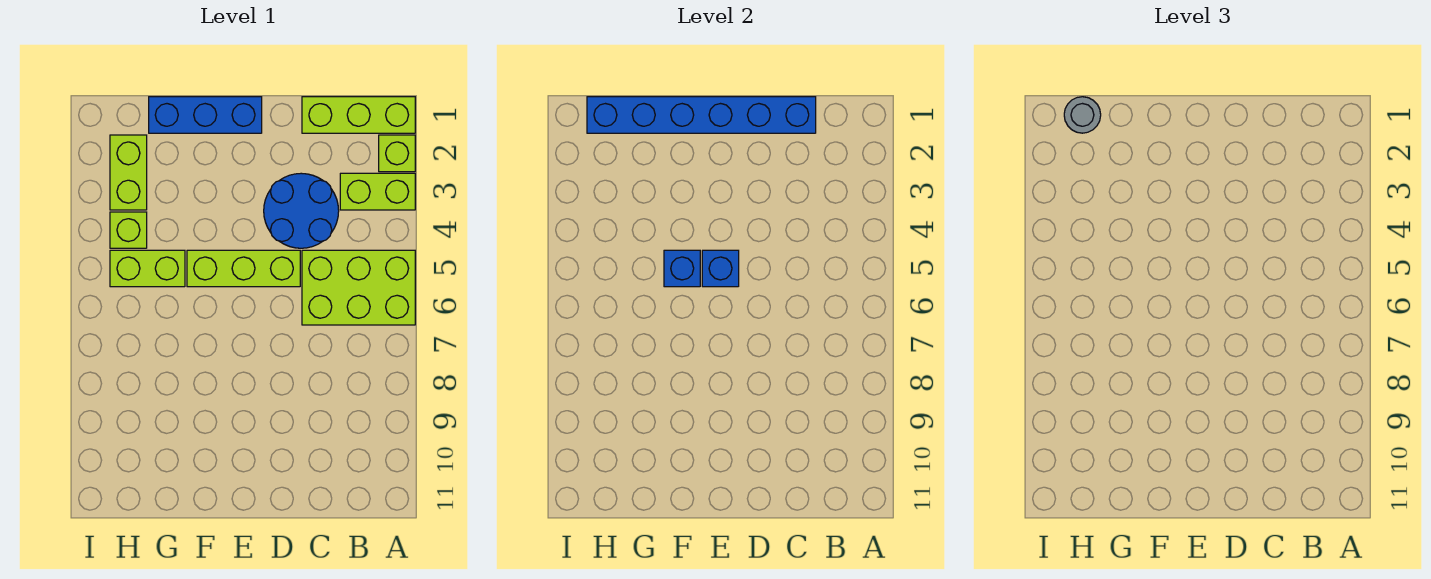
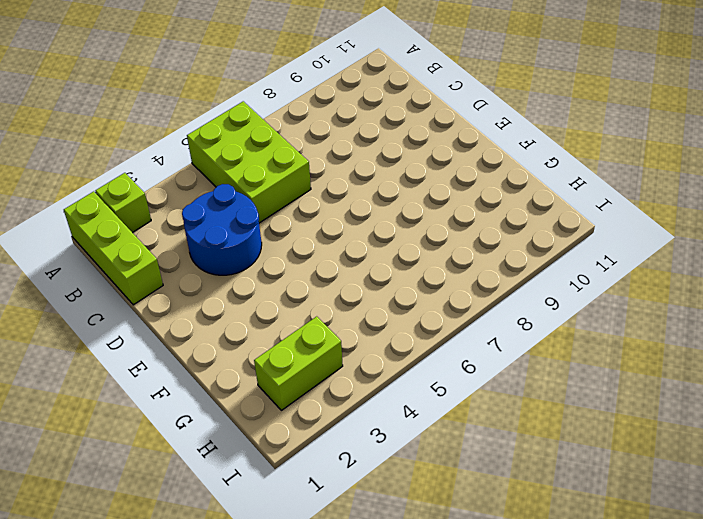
none -> lime 1x2 brick [340,173,415,210]
none -> lime 1x3 brick [187,250,300,287]
none -> blue 1x3 brick [149,97,262,133]

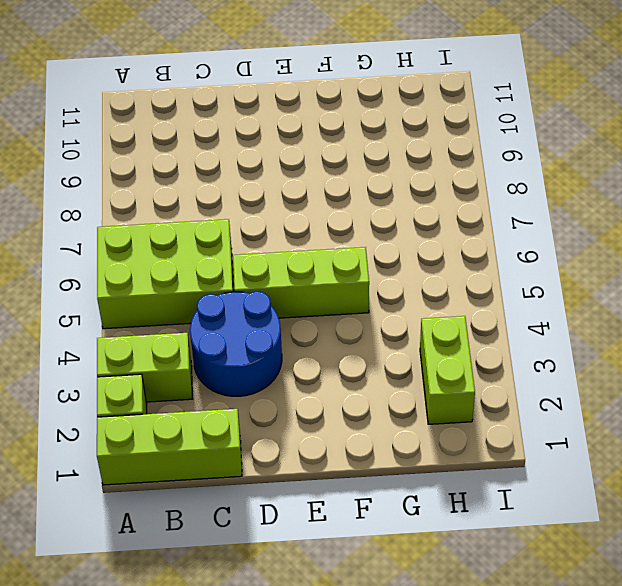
none -> blue 1x3 brick [149,97,262,133]
none -> lime 1x2 brick [110,250,185,287]
none -> lime 1x1 brick [110,212,147,248]

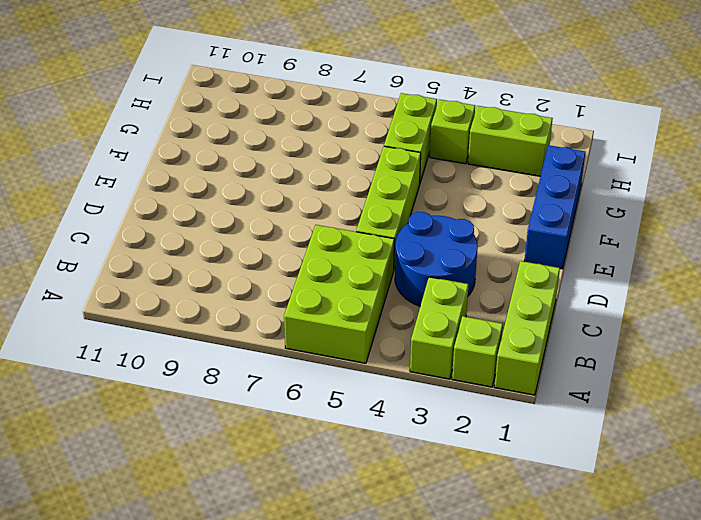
none -> blue 1x6 brick [587,97,816,133]
none -> blue 1x1 brick [702,250,739,287]
none -> blue 1x1 brick [664,250,700,287]

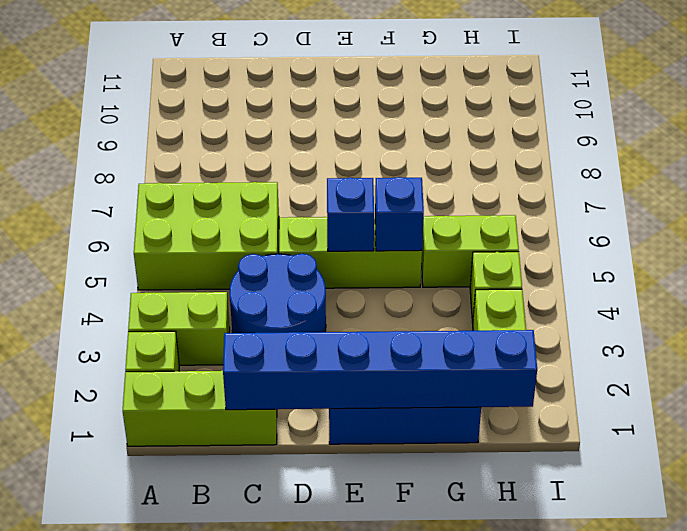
none -> grey 1x1 round brick [1064,97,1101,133]

